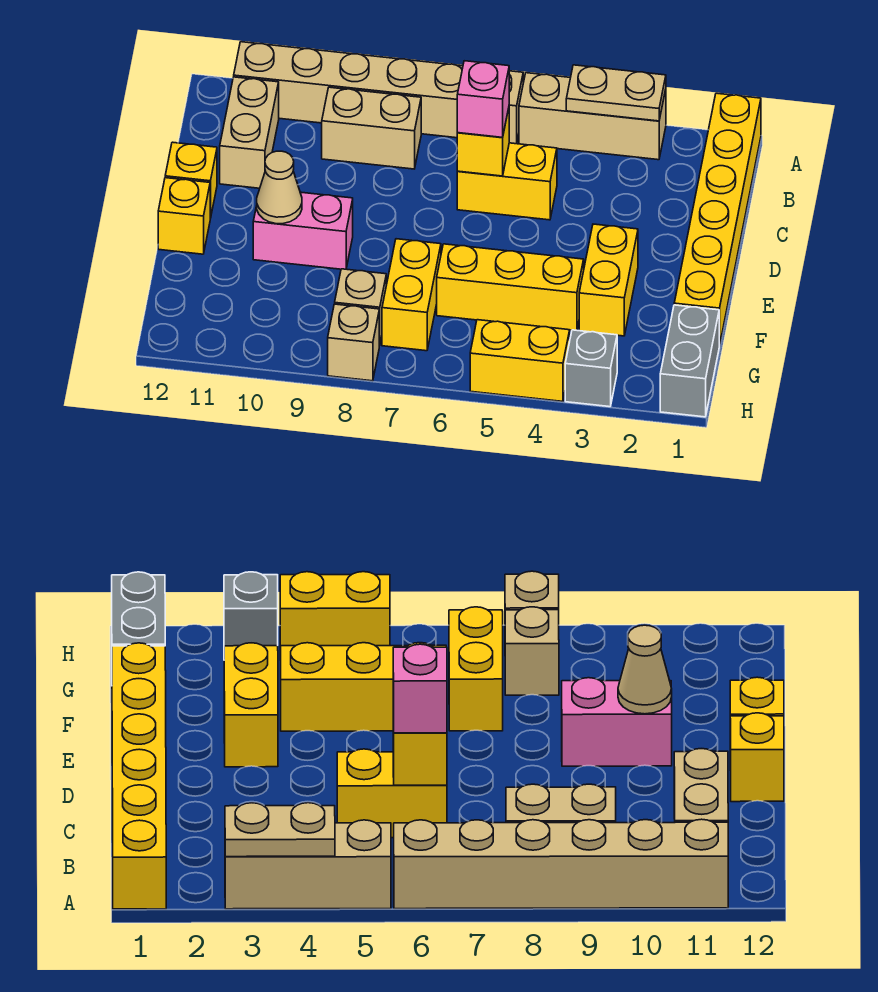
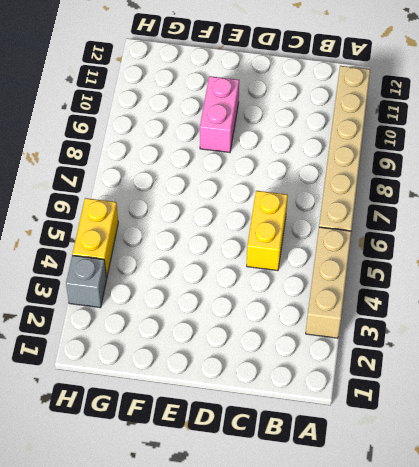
none -> yellow 1x6 brick [674,93,761,346]
none -> tan 1x2 brick [322,87,421,169]
none -> tan 1x2 brick [220,77,279,188]

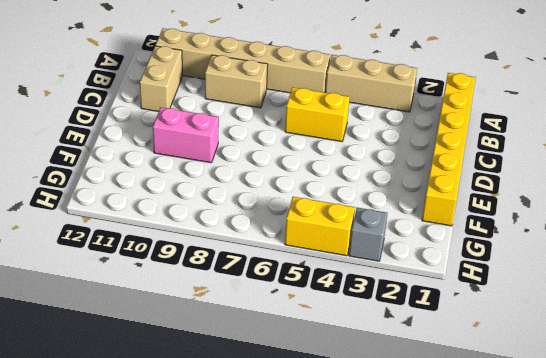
none -> yellow 1x1 brick [165,142,217,219]
none -> yellow 1x2 brick [579,224,638,336]
none -> yellow 1x1 brick [158,178,210,254]

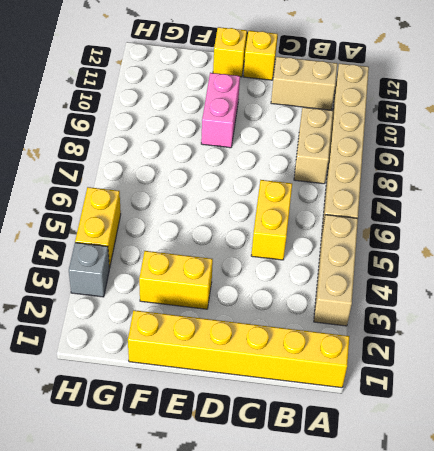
none -> yellow 1x3 brick [437,244,584,330]
none -> yellow 1x2 brick [382,239,441,351]
none -> grey 1x2 brick [660,305,719,417]

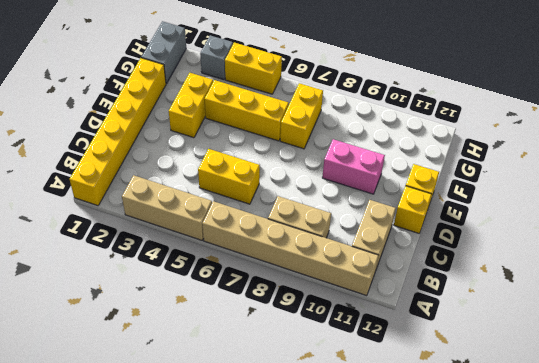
none -> tan 1x1 brick [335,269,386,345]
none -> tan 1x1 brick [328,304,380,381]
none -> tan 1x2 plate [566,65,666,121]

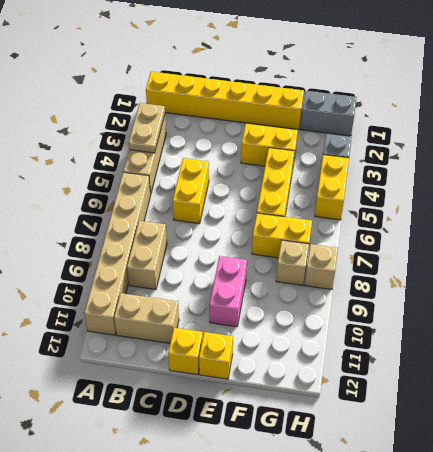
none -> yellow 1x1 brick [457,108,509,176]
none -> tan 1x1 cone [257,151,302,224]
none -> pink 1x1 brick [457,61,509,137]

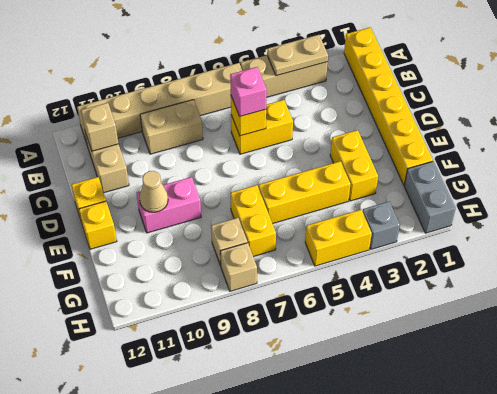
tan 1x1 brick [81,103,118,151] -> none

